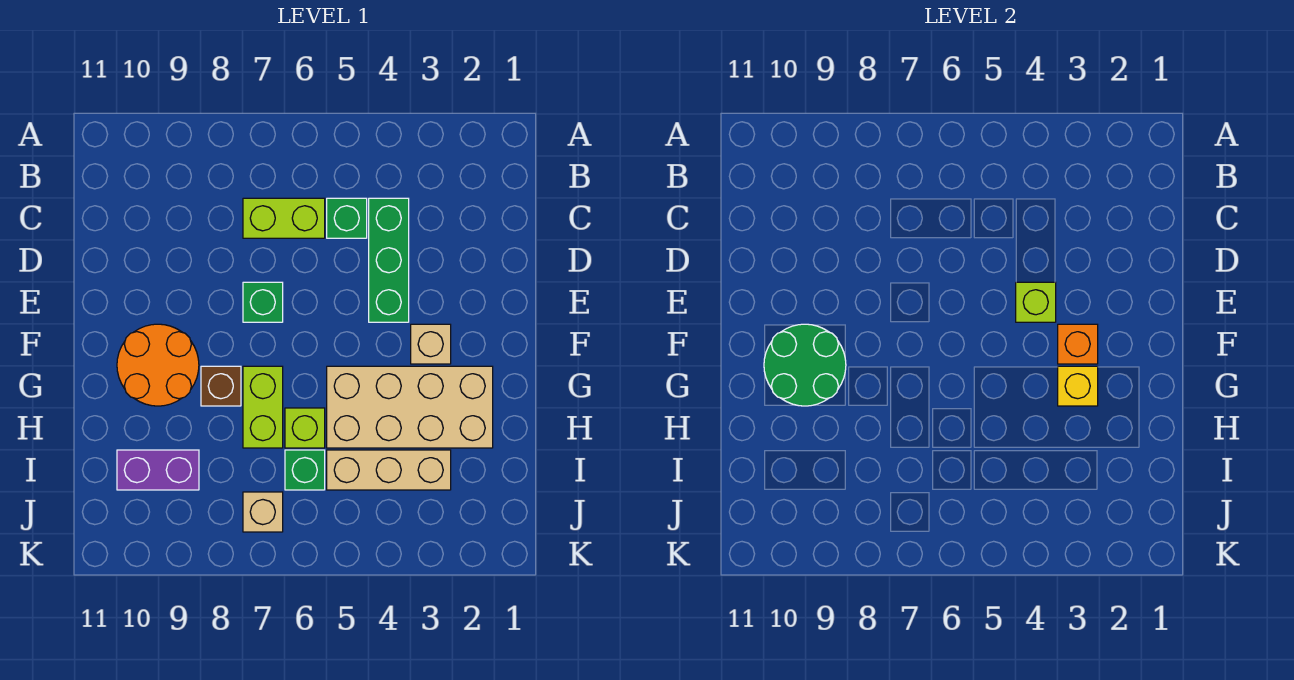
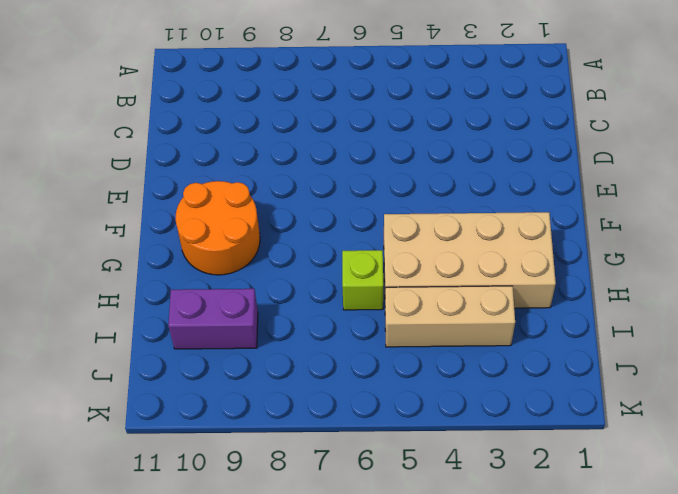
none -> green 1x3 brick [369,198,409,322]
none -> green 1x1 brick [327,198,367,238]
none -> lime 1x2 brick [243,198,325,238]

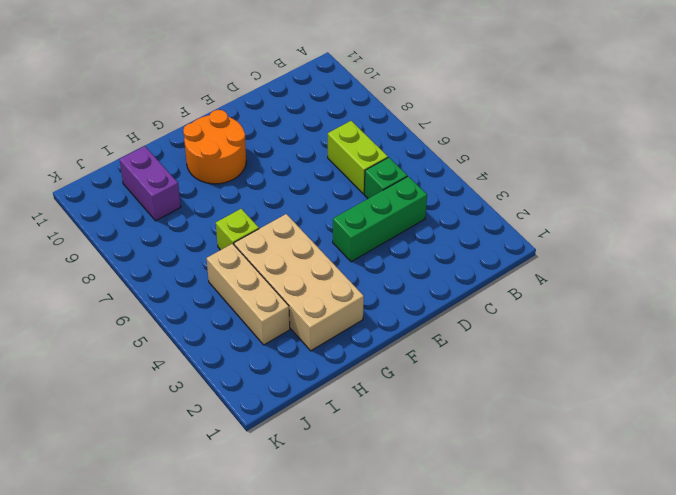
none -> green 1x1 brick [243,282,283,322]
none -> tan 1x1 brick [411,324,451,364]
none -> lime 1x2 brick [243,366,283,448]

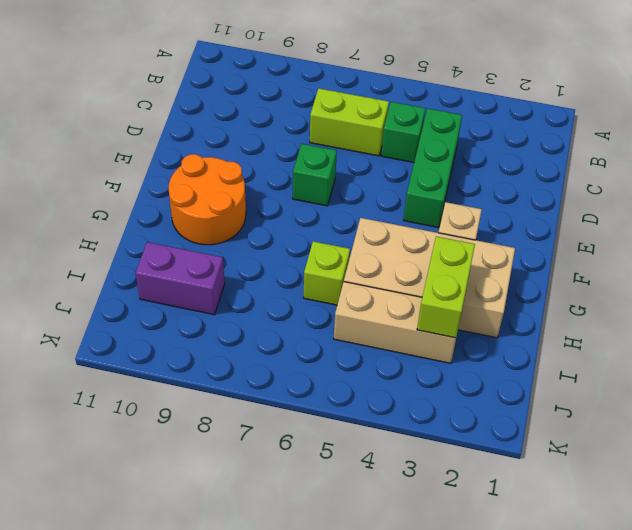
lime 1x2 brick [417,236,475,338] -> lime 1x2 brick moved to [243,366,283,448]
none -> brown 1x1 brick [201,366,241,406]
none -> green 1x1 brick [285,450,325,490]
none -> tan 1x1 brick [243,492,283,532]

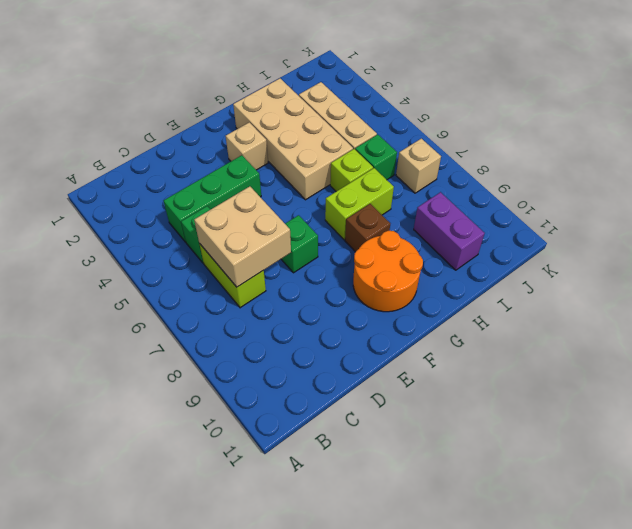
tan 2x2 brick [194,186,291,287] -> none
none -> lime 1x1 brick [1016,282,1056,322]
none -> orange 1x1 brick [1058,324,1098,364]
none -> green 2x2 round brick [764,324,846,406]

